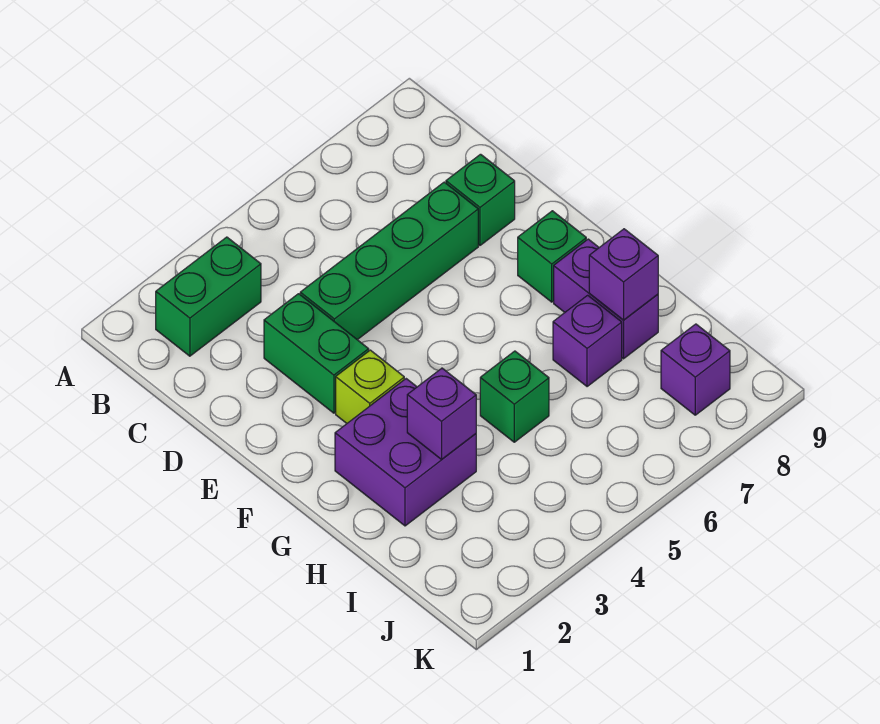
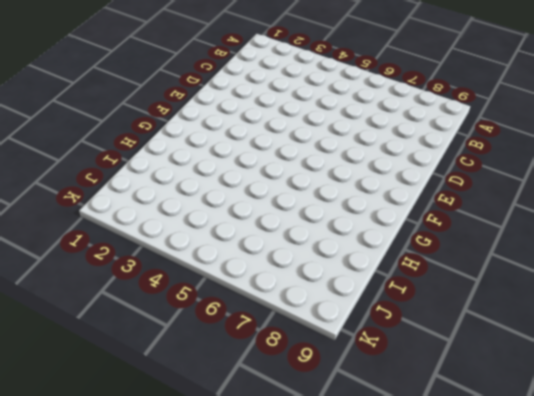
none -> green 1x2 brick [156,237,261,356]
none -> green 1x2 brick [264,294,369,413]
none -> green 1x4 brick [300,182,478,340]

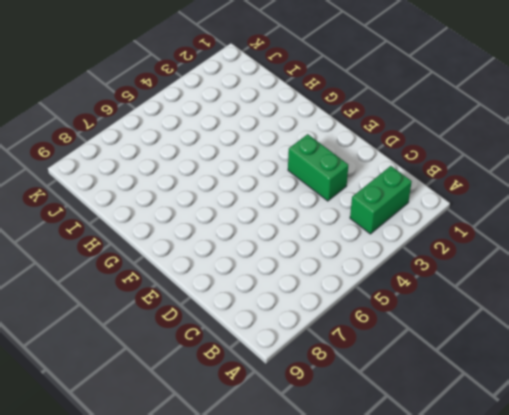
none -> green 1x4 brick [300,182,478,340]
none -> green 1x1 brick [446,154,515,245]
none -> lime 1x1 brick [336,350,404,423]

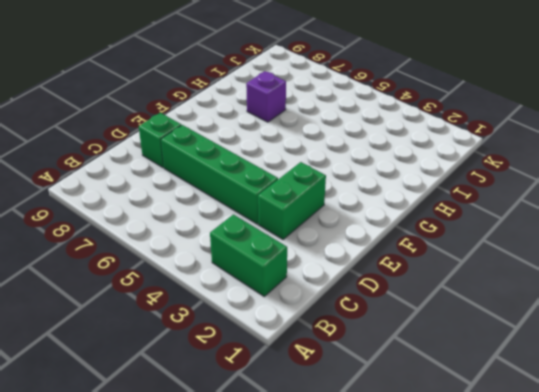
none -> lime 1x1 brick [336,350,404,423]
none -> green 1x1 brick [518,211,586,302]
none -> purple 2x2 brick [335,379,476,526]

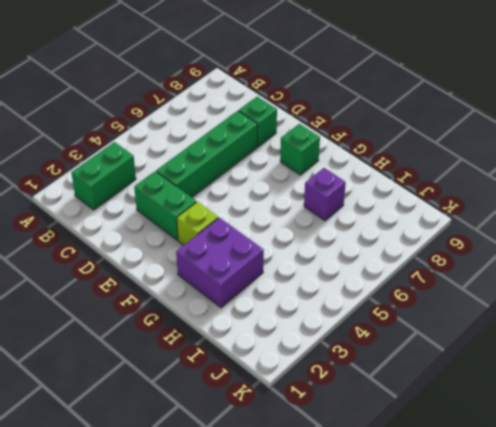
none -> purple 1x2 brick [554,239,658,359]
none -> green 1x1 brick [480,351,549,442]
none -> purple 1x1 brick [661,324,730,415]

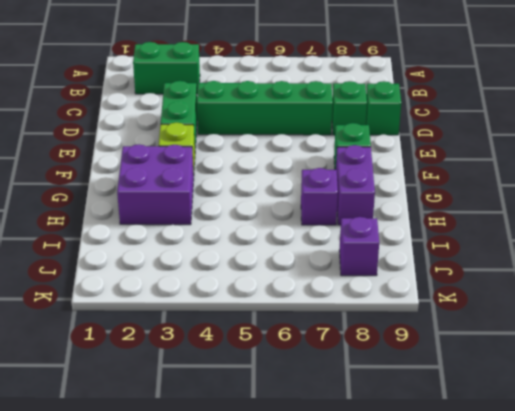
green 1x1 brick [366,81,401,135] -> green 1x1 brick moved to [480,351,549,442]
none -> purple 1x1 brick [407,368,476,459]
none -> purple 1x1 brick [589,229,658,320]

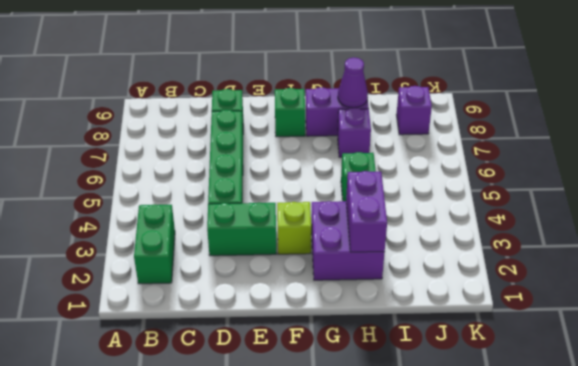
purple 1x2 brick [346,171,387,252] -> purple 1x1 brick [407,368,476,459]
purple 1x1 cone [338,57,368,108] -> purple 1x1 brick [589,229,658,320]

